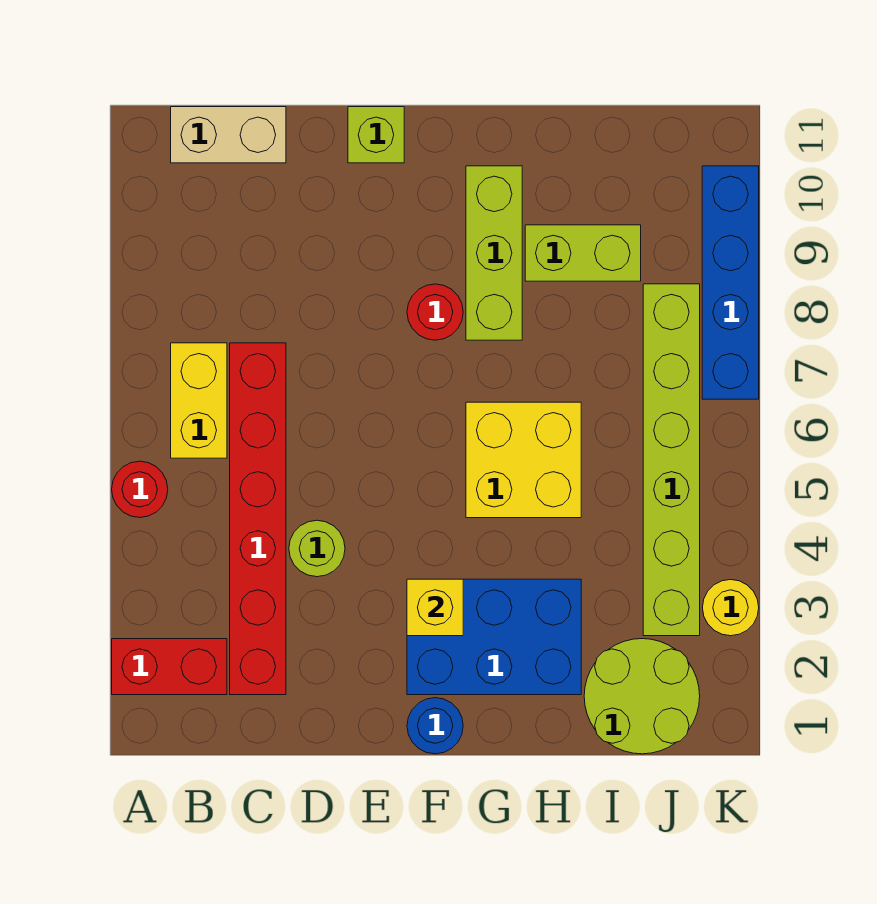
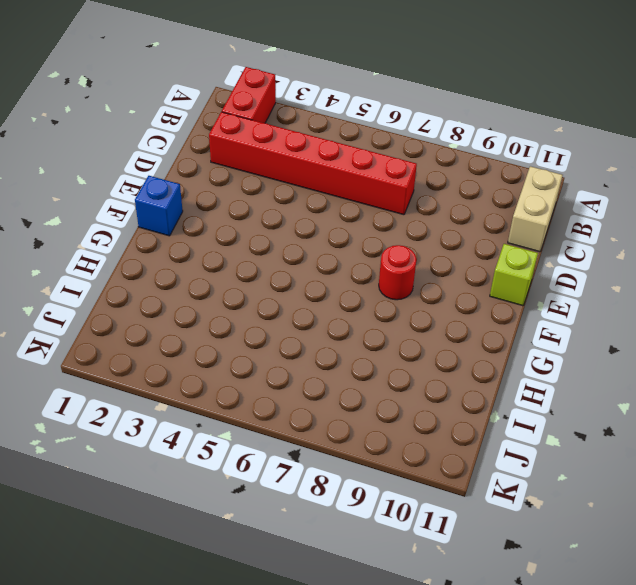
blue 1x1 brick [135,176,183,236] -> blue 1x1 round brick [407,698,463,754]
none -> red 1x1 round brick [112,461,168,518]
none -> yellow 1x2 brick [171,343,227,458]
none -> lime 1x1 round brick [289,520,345,577]

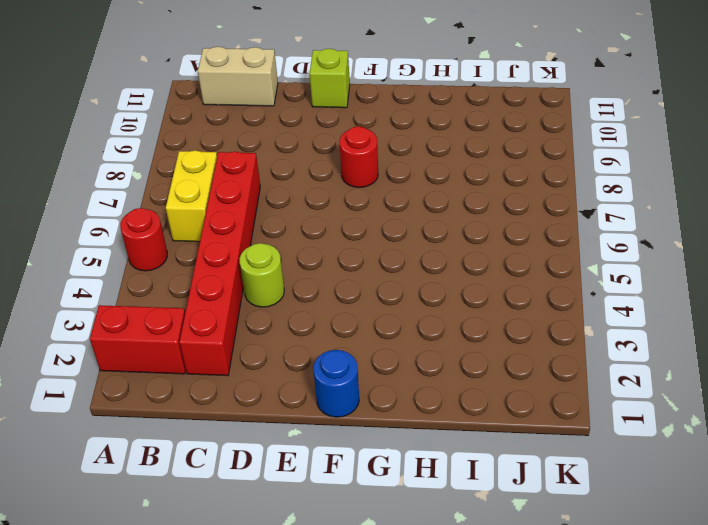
none -> blue 2x3 brick [407,579,581,695]
none -> yellow 2x2 brick [466,402,581,518]
none -> lime 1x3 brick [466,166,522,340]

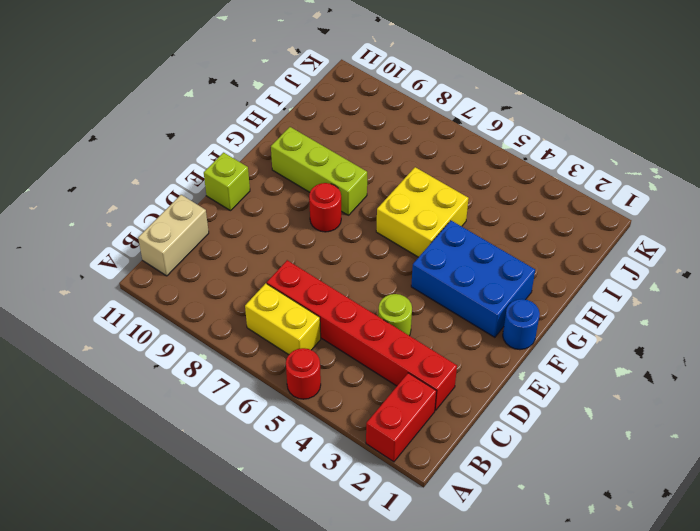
blue 2x3 brick [411,221,535,337] -> blue 2x3 brick turned to [407,579,581,695]
none -> lime 1x2 brick [525,225,641,281]
none -> lime 2x2 round brick [584,639,700,754]
none -> lime 1x6 brick [643,284,700,636]

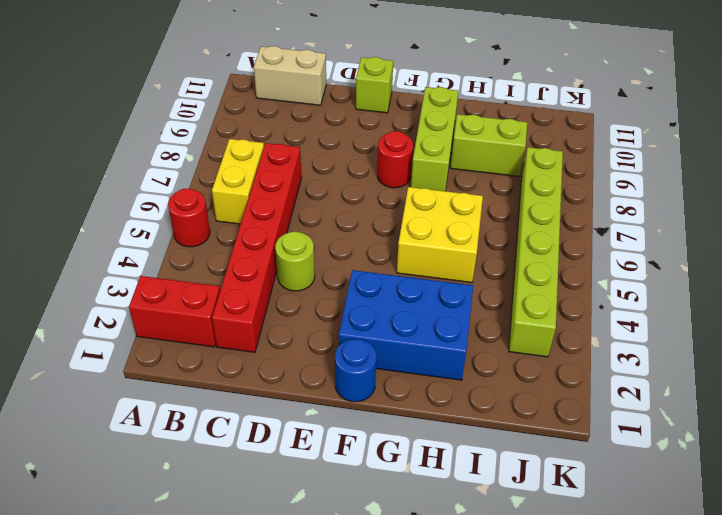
none -> lime 2x2 round brick [584,639,700,754]
none -> yellow 1x1 round brick [703,580,759,636]
none -> blue 1x4 brick [702,166,759,399]

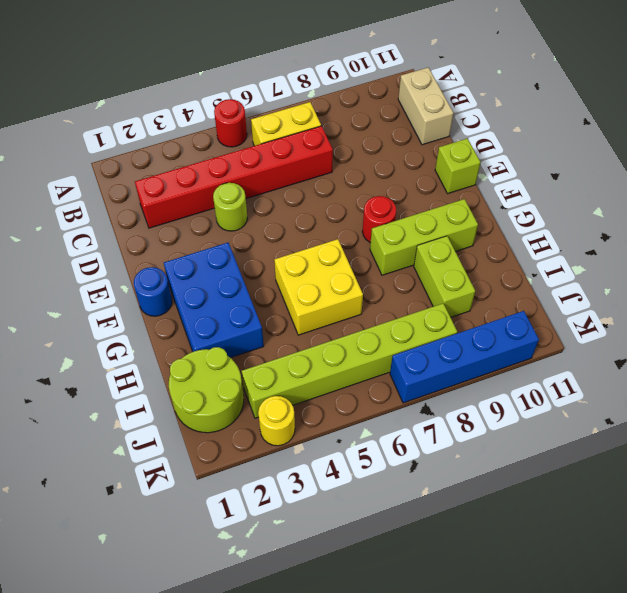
none -> red 1x2 brick [112,639,227,695]
none -> yellow 1x1 brick [407,579,463,636]

